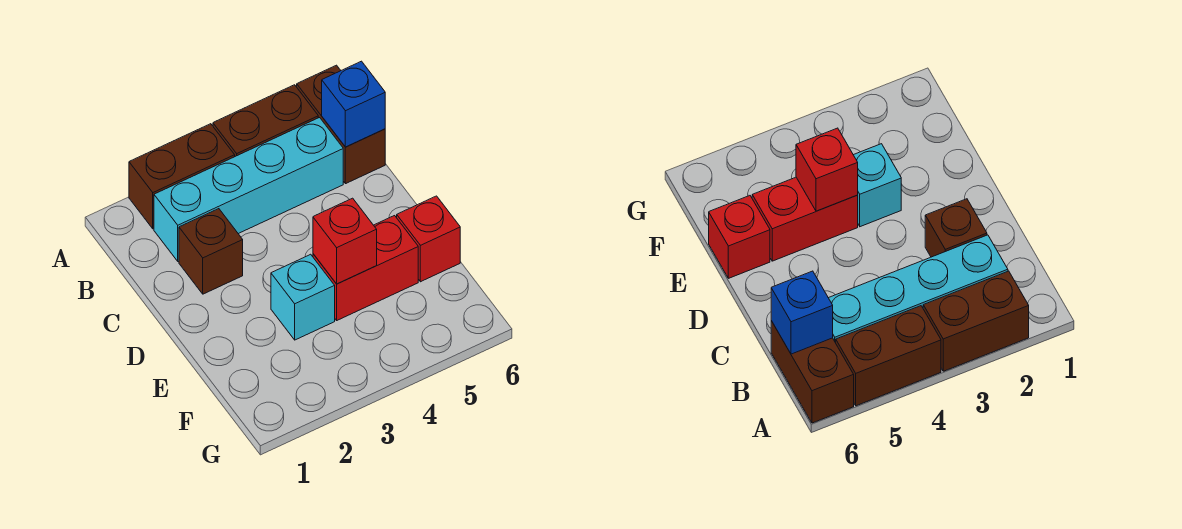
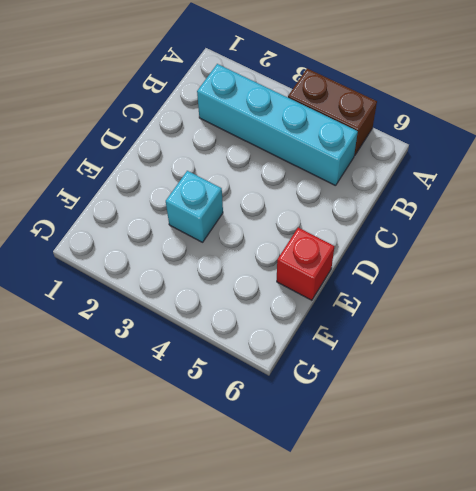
none -> brown 1x2 brick [129,124,235,229]
none -> brown 1x2 brick [297,65,385,184]

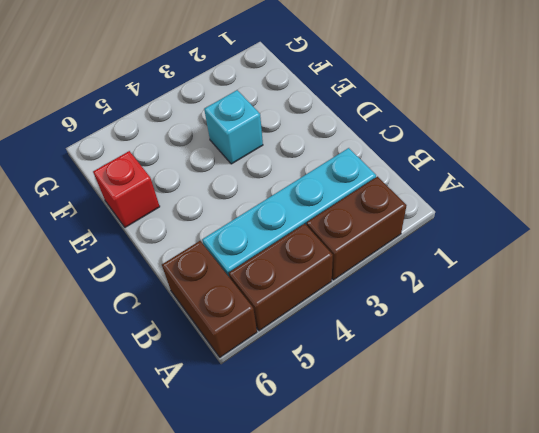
none -> brown 1x1 brick [179,209,243,294]
none -> red 1x2 brick [313,216,418,320]

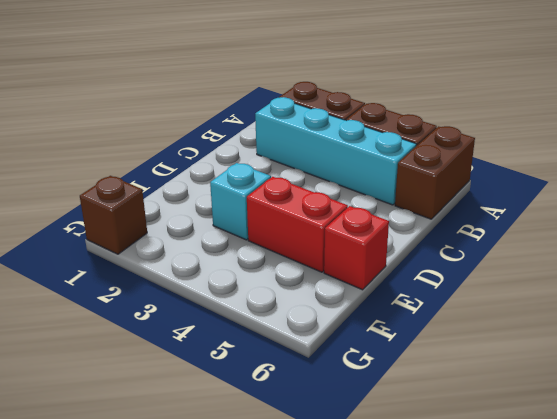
brown 1x1 brick [80,176,147,254] -> brown 1x1 brick moved to [179,209,243,294]
none -> blue 1x1 brick [322,61,385,147]
none -> red 1x1 brick [313,198,377,284]

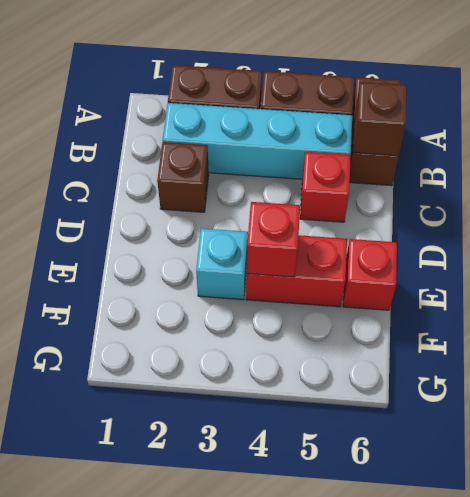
brown 1x1 brick [353,82,407,156] -> blue 1x1 brick [322,61,385,147]
red 1x1 brick [300,152,351,222] -> none

